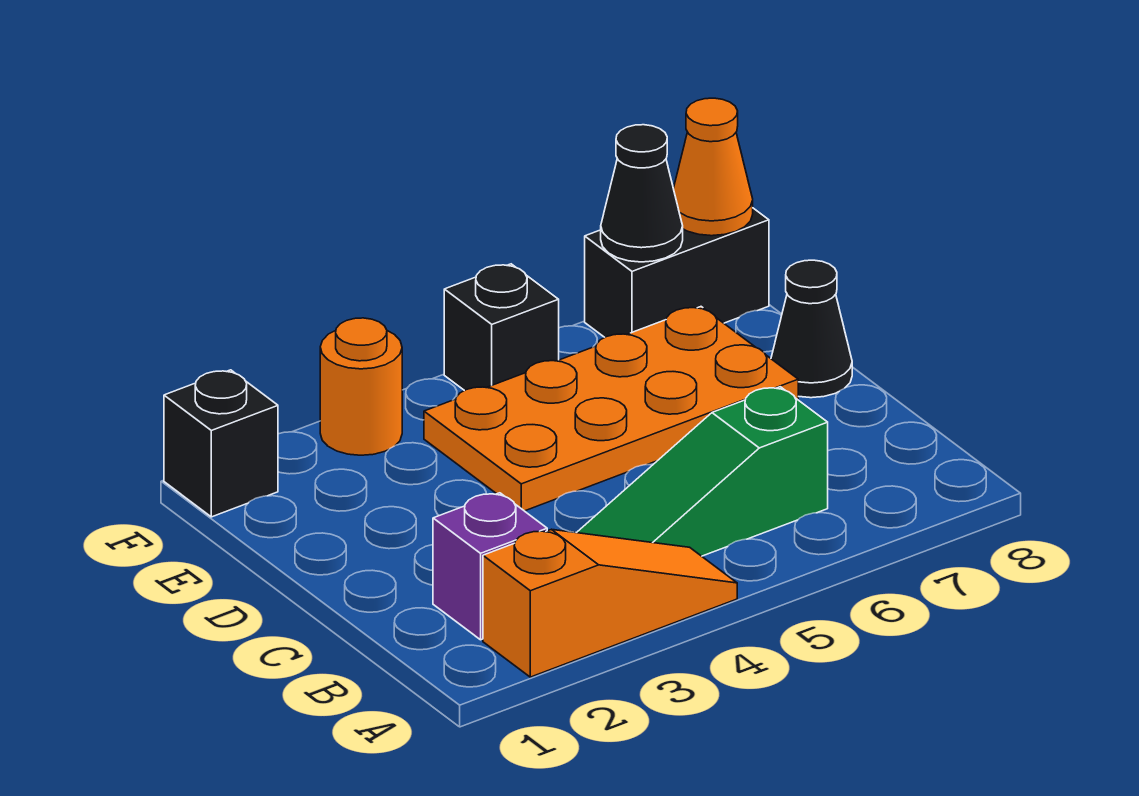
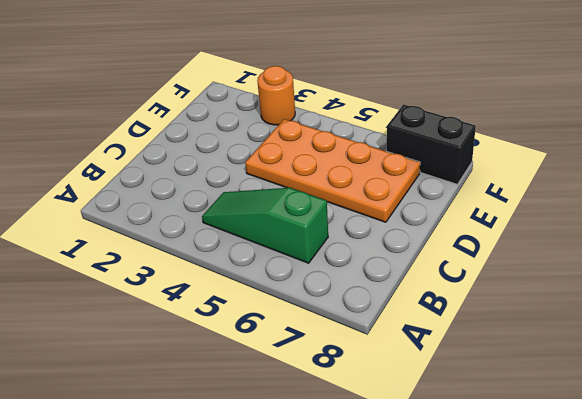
none -> orange 1x3 slope [483,529,737,677]
none -> purple 1x1 brick [433,493,547,640]

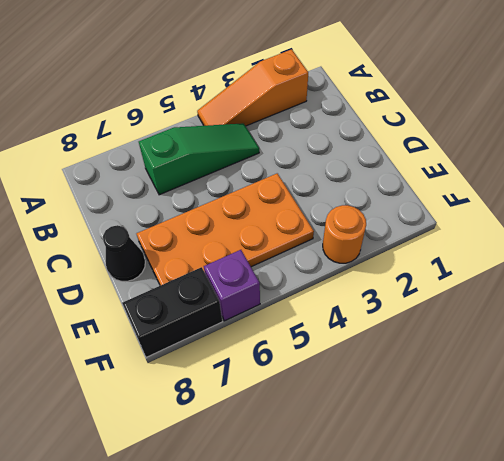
purple 1x1 brick [204,250,260,321] -> purple 1x1 brick moved to [433,493,547,640]
none -> black 1x1 brick [164,370,278,517]
none -> black 1x1 brick [444,264,559,391]

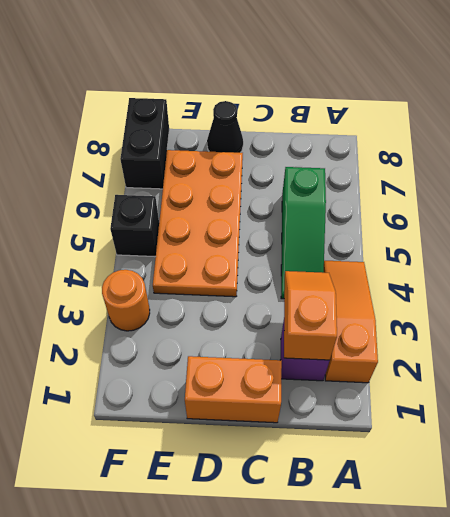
orange 1x2 slope [284,271,337,360] -> none
orange 1x2 brick [185,356,282,423] -> none
none -> black 1x1 brick [164,370,278,517]
none -> black 1x1 cone [601,125,683,262]

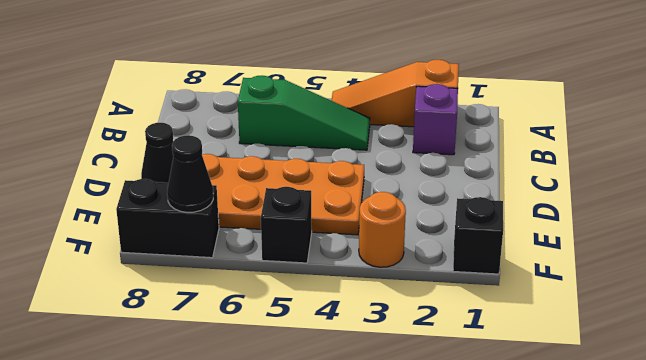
none -> orange 1x1 cone [673,98,753,236]

